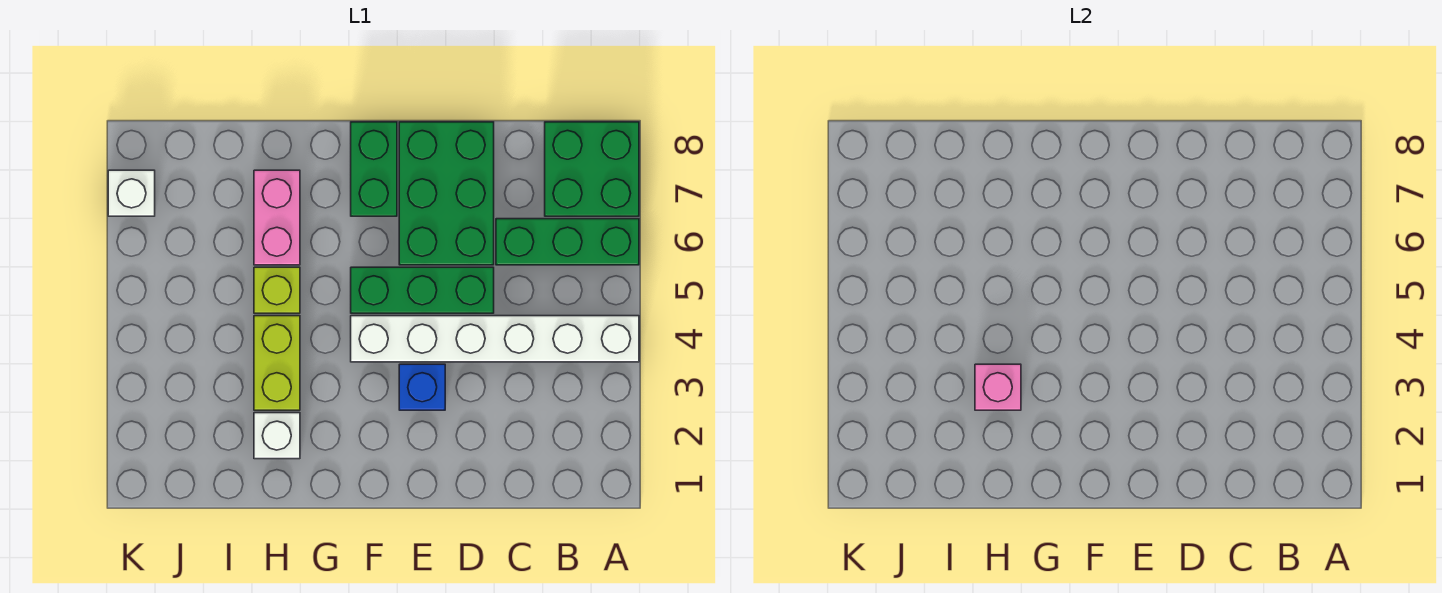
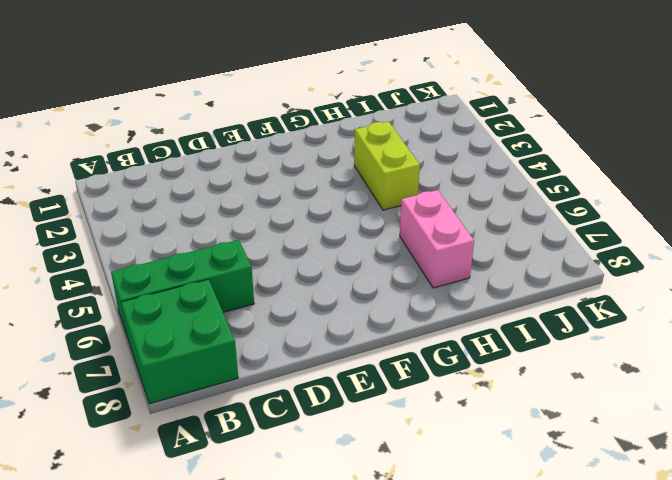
none -> white 1x6 brick [351,316,639,362]
none -> green 1x3 brick [351,267,494,313]
none -> green 2x3 brick [399,122,494,265]

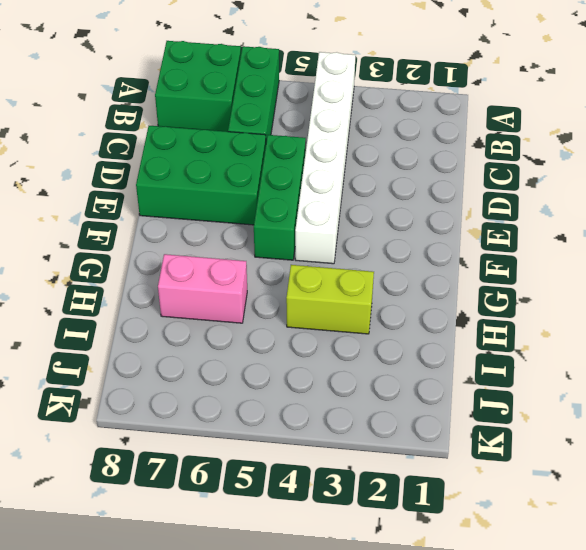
none -> blue 1x1 brick [399,364,445,410]
none -> green 1x2 brick [351,122,397,216]
none -> white 1x1 brick [254,413,300,459]

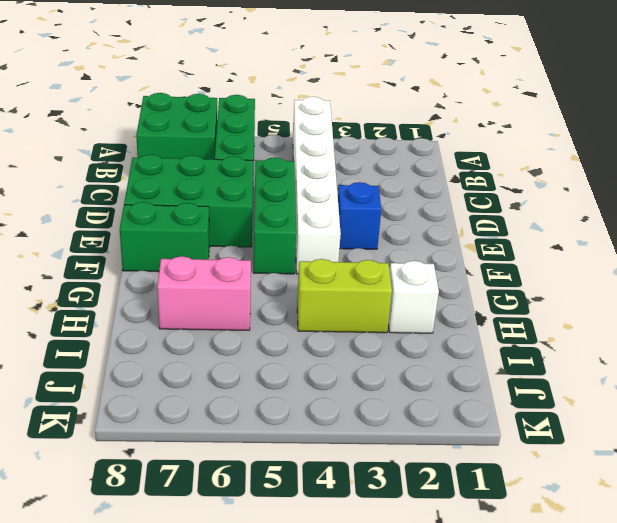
none -> lime 1x1 brick [254,267,300,313]
none -> white 1x1 brick [108,170,155,216]
none -> pink 1x1 brick [975,364,1021,410]

